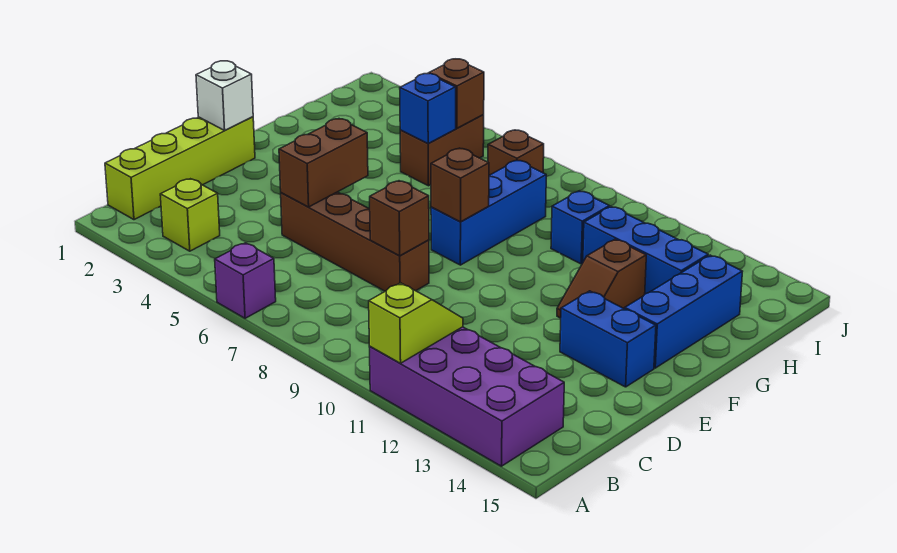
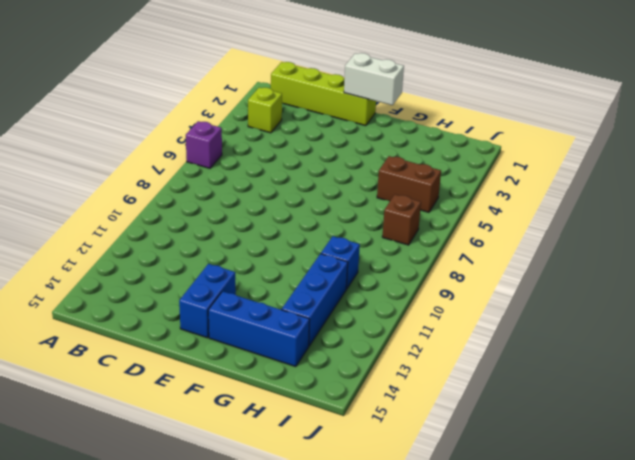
white 1x2 brick [344,53,404,105] -> white 1x1 brick [196,61,253,130]
none -> purple 2x4 brick [370,327,564,466]
none -> brown 1x4 brick [281,192,429,291]
none -> blue 1x3 brick [431,160,546,265]

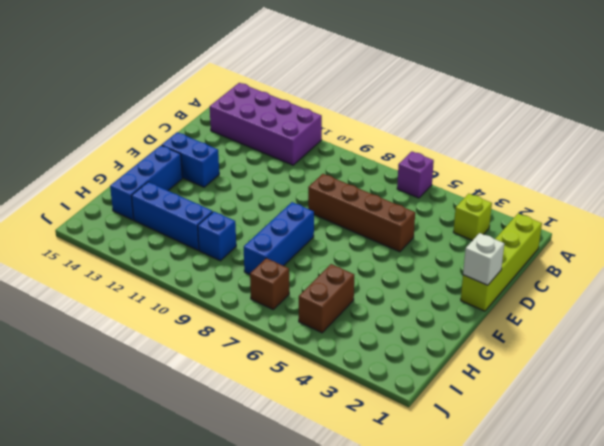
none -> brown 1x2 slope [557,239,646,318]
none -> lime 1x2 slope [369,283,463,363]
none -> brown 1x2 brick [279,119,368,207]

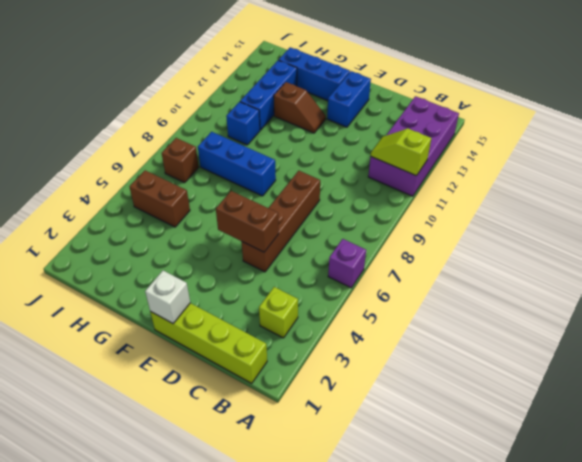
none -> brown 1x1 brick [370,181,429,256]
none -> brown 1x1 brick [431,148,489,222]
none -> blue 1x1 brick [400,74,456,144]

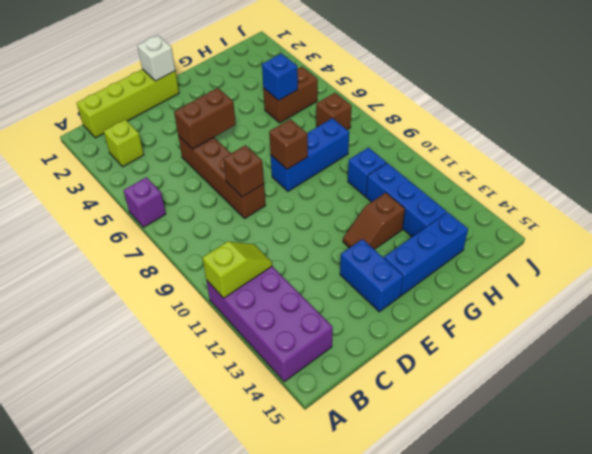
none -> brown 1x1 brick [429,59,484,128]

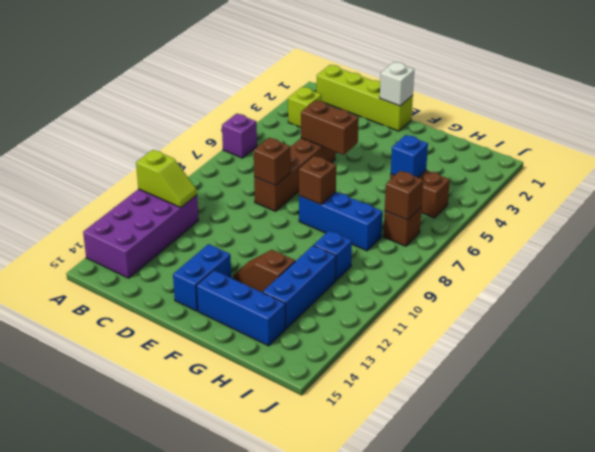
brown 1x1 brick [385,171,423,220] -> brown 1x1 brick moved to [429,59,484,128]

